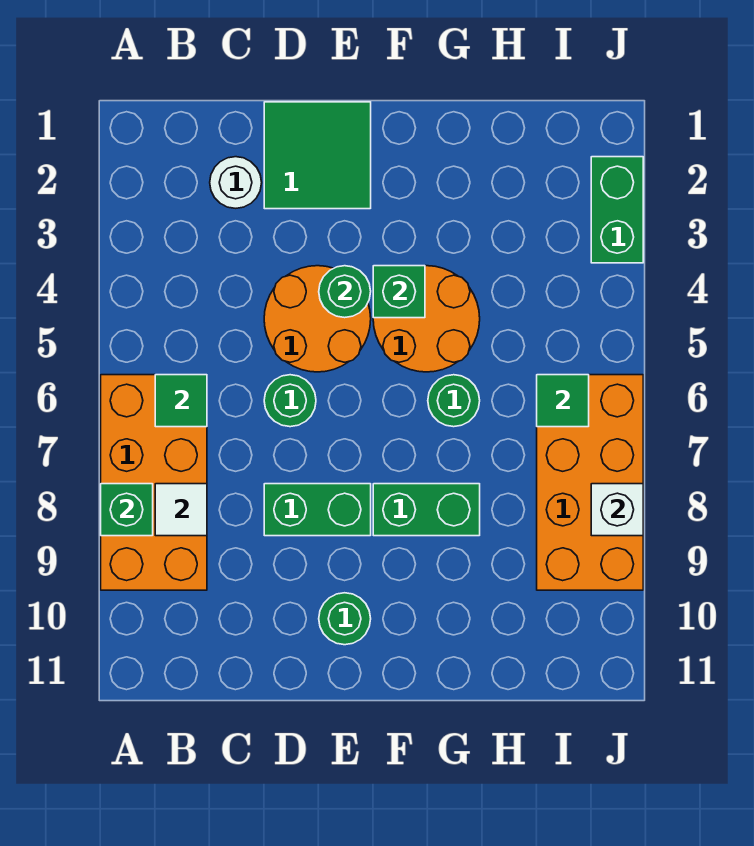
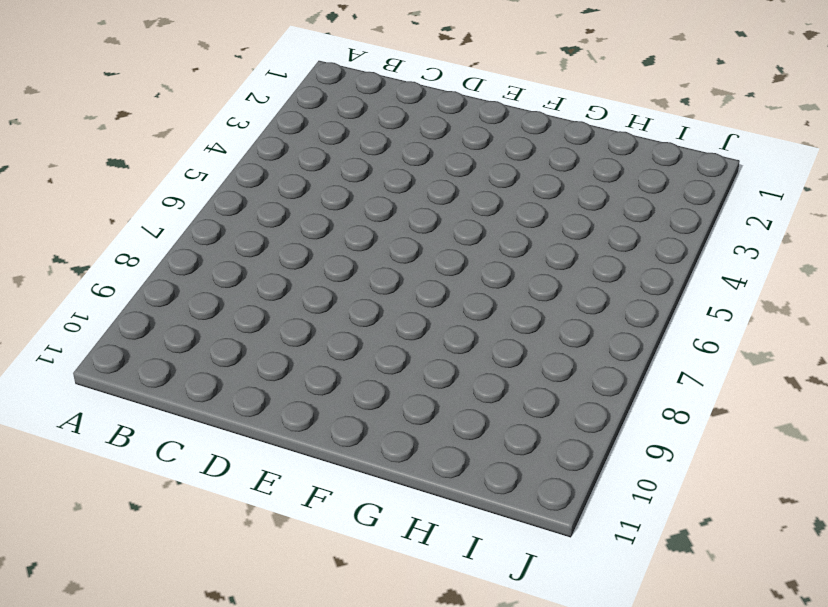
none -> orange 2x4 brick [101,375,207,590]
none -> white 1x1 round brick [210,157,262,208]
none -> green 2x2 tile [264,102,371,209]

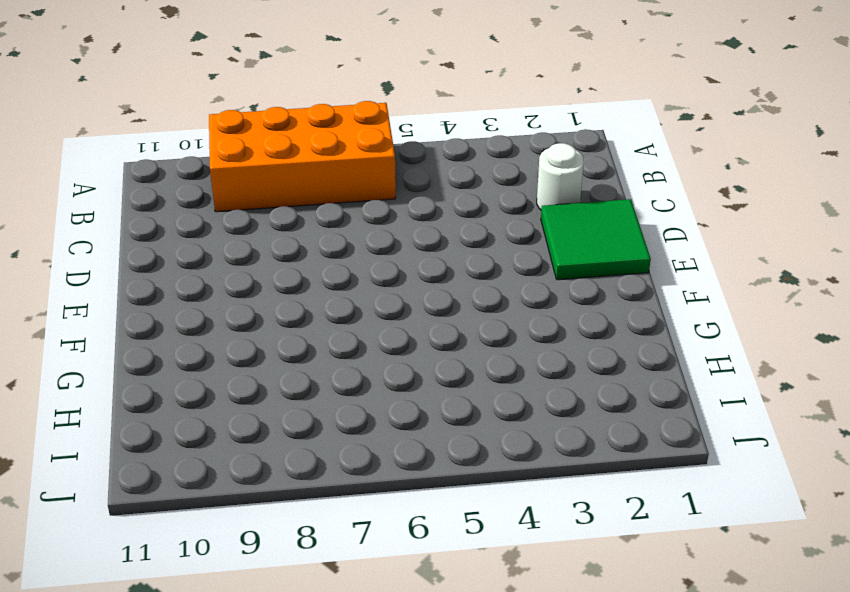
none -> orange 2x2 round brick [264,266,371,372]
none -> green 1x1 round brick [264,375,316,427]
none -> green 1x2 brick [264,484,371,536]

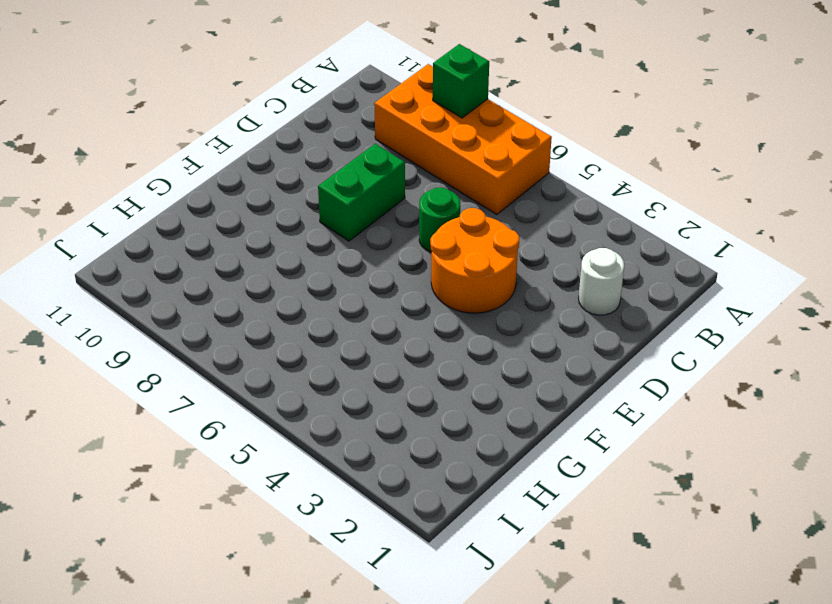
none -> green 2x2 tile [264,102,371,209]
none -> green 1x1 round brick [319,593,371,645]
none -> orange 2x2 round brick [373,266,480,372]

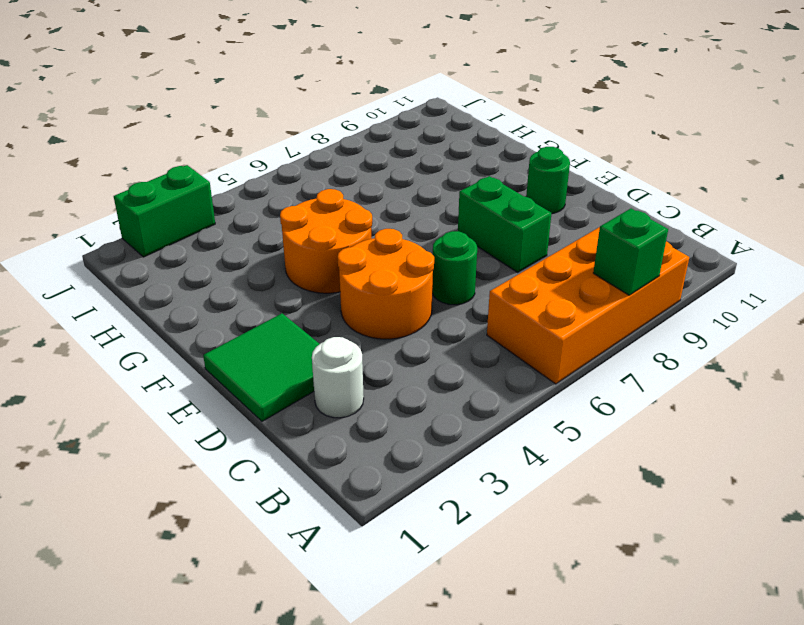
none -> green 1x2 brick [373,484,480,536]
none -> green 1x1 round brick [428,375,480,427]
none -> orange 2x4 brick [537,375,643,590]

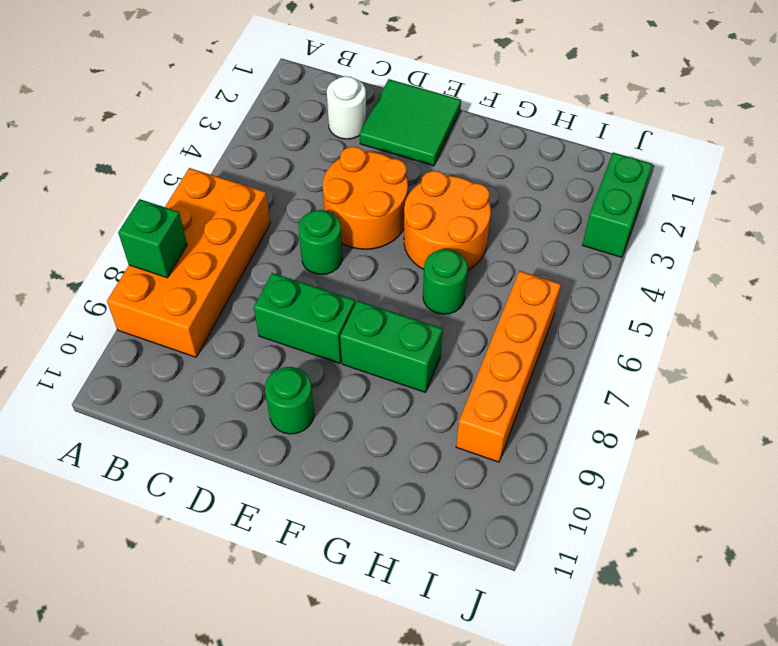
orange 1x4 brick [456,271,561,462] -> orange 2x4 brick [537,375,643,590]
none -> green 1x1 tile [155,375,207,427]
none -> white 1x1 tile [155,484,207,536]
none -> green 1x1 round brick [319,266,371,318]

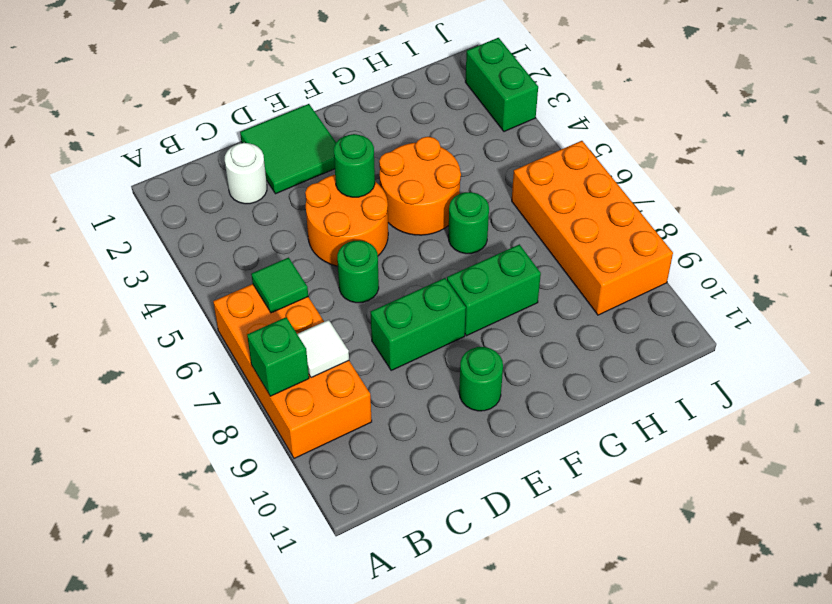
none -> green 1x1 brick [373,266,425,318]
none -> green 1x1 tile [537,375,589,427]
none -> white 1x1 brick [591,484,643,536]

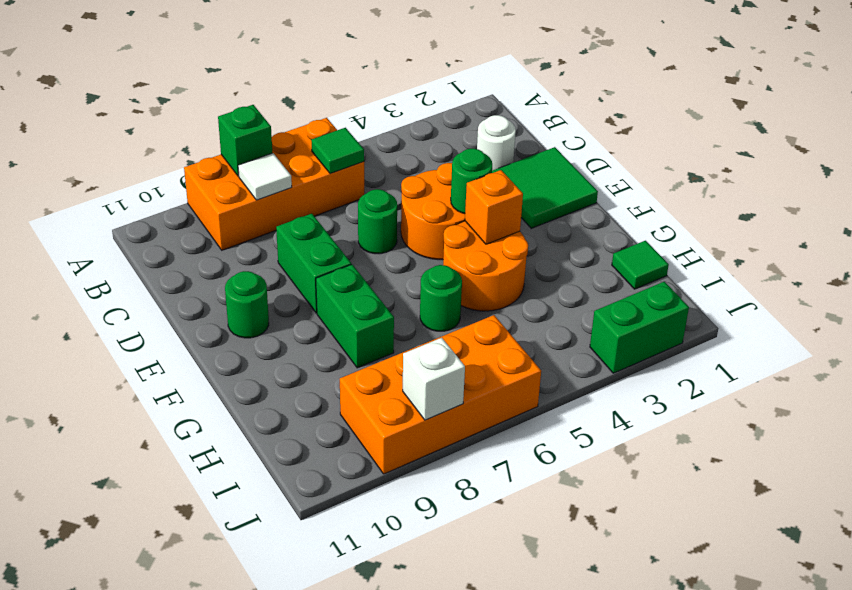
orange 1x1 brick [465,170,523,244] -> green 1x1 brick [373,266,425,318]
green 1x1 tile [612,241,669,289] -> green 1x1 tile moved to [537,375,589,427]

